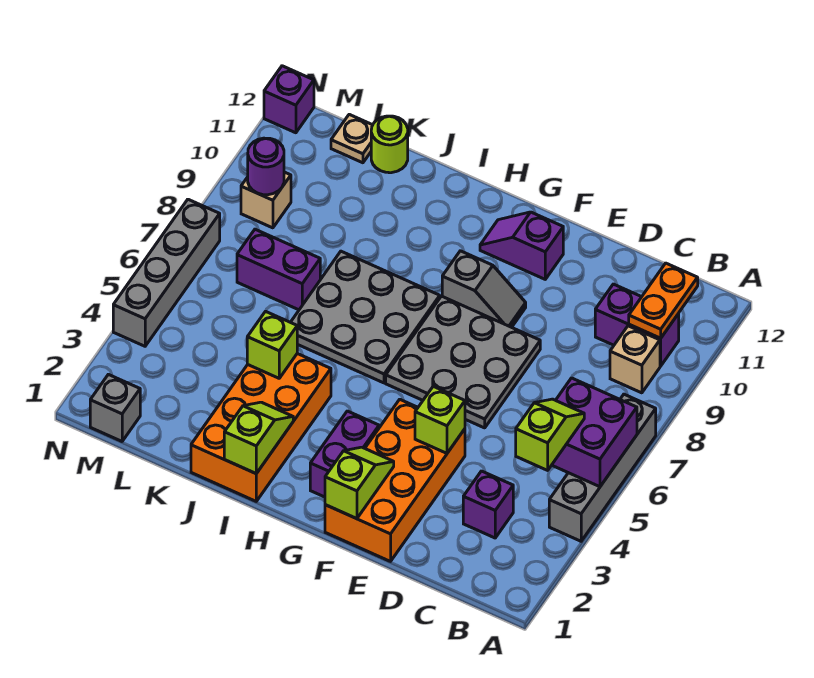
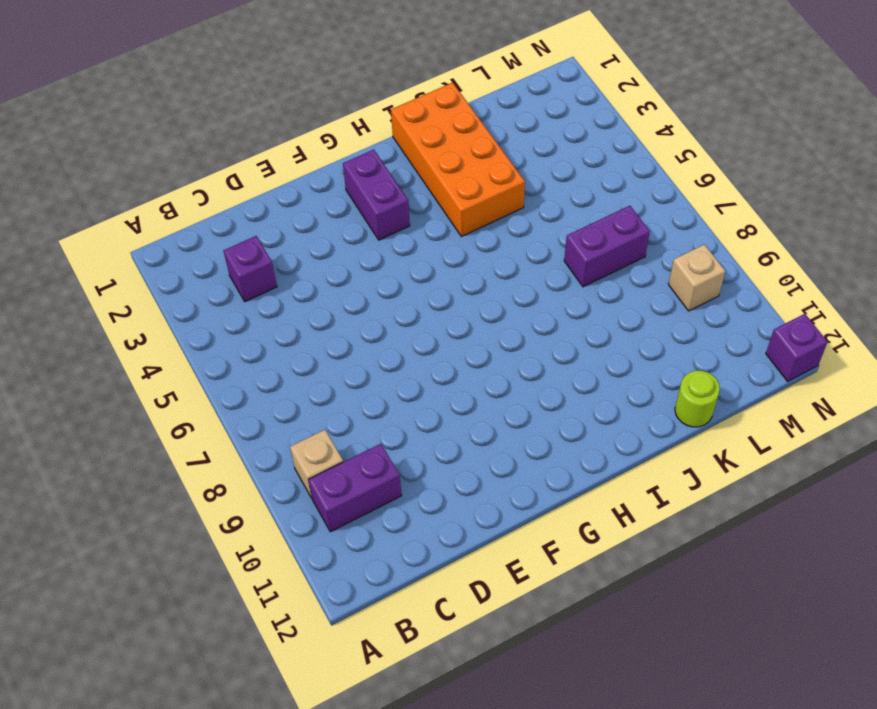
none -> grey 1x4 brick [549,394,656,541]
none -> orange 2x4 brick [325,399,465,561]
none -> grey 3x3 plate [386,296,540,428]

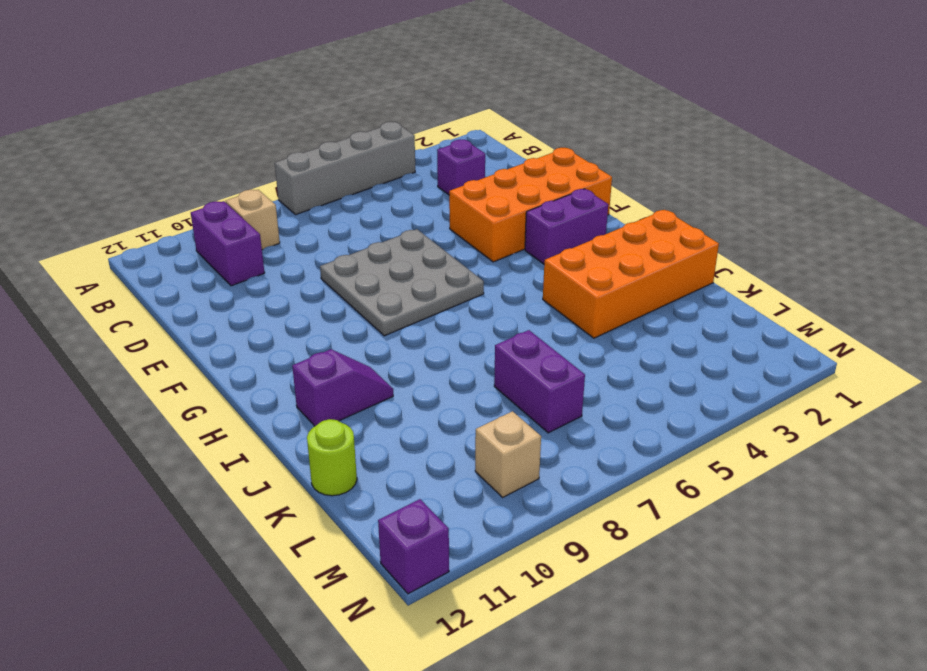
purple 1x2 slope [292,349,393,426] -> purple 1x2 slope turned to [480,212,563,279]
none -> grey 1x2 slope [442,251,526,327]
none -> grey 3x3 plate [291,251,440,383]
none -> tan 1x1 plate [331,114,373,163]

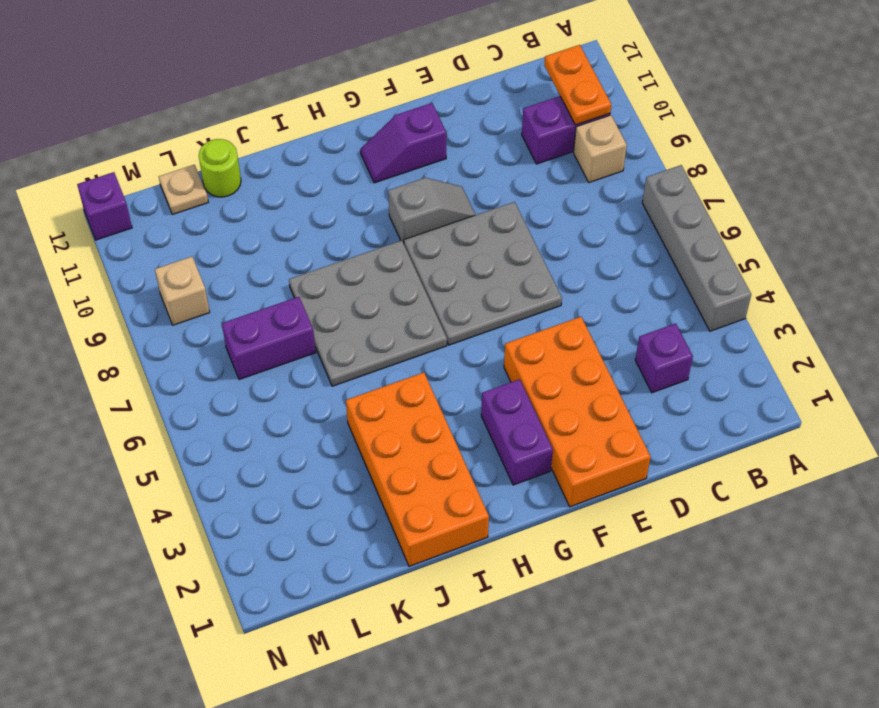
none -> grey 1x1 brick [90,374,140,441]
none -> grey 1x4 brick [113,199,220,346]
none -> purple 2x2 brick [552,378,637,487]

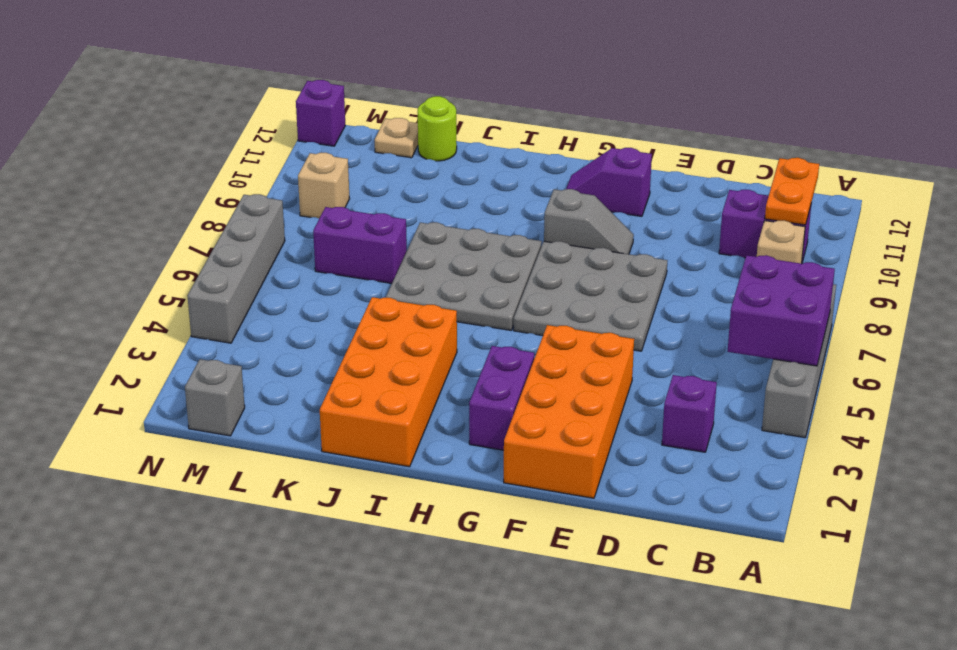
none -> lime 1x1 brick [415,386,465,453]
none -> lime 1x2 slope [325,447,394,519]
none -> lime 1x2 slope [224,402,293,473]

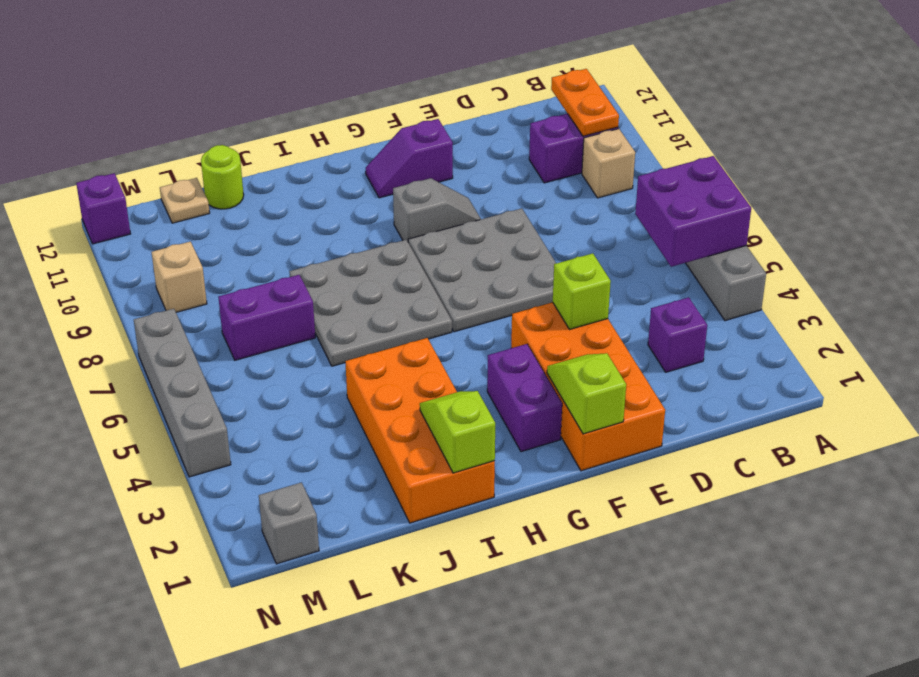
none -> lime 1x1 brick [247,311,297,378]
none -> purple 1x1 round brick [248,138,284,195]
none -> lime 1x2 slope [516,399,584,470]

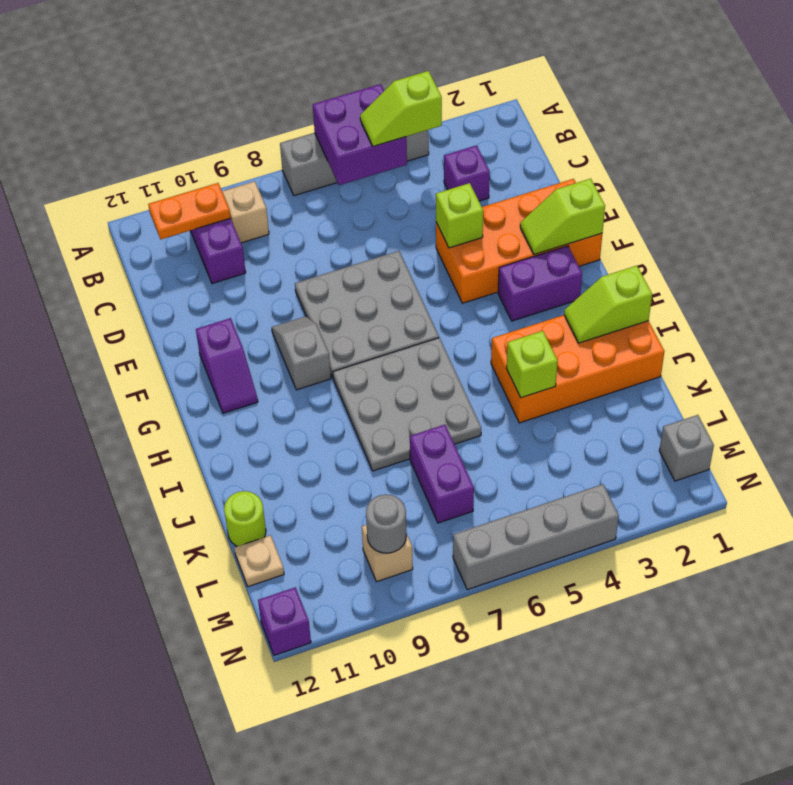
grey 1x1 round brick [366,494,406,553] -> purple 1x1 round brick [248,138,284,195]

